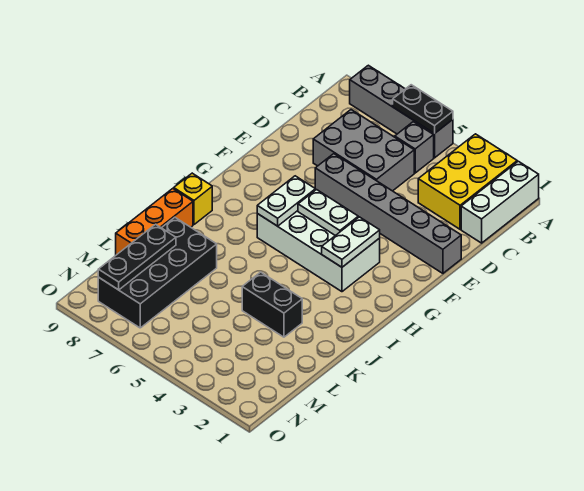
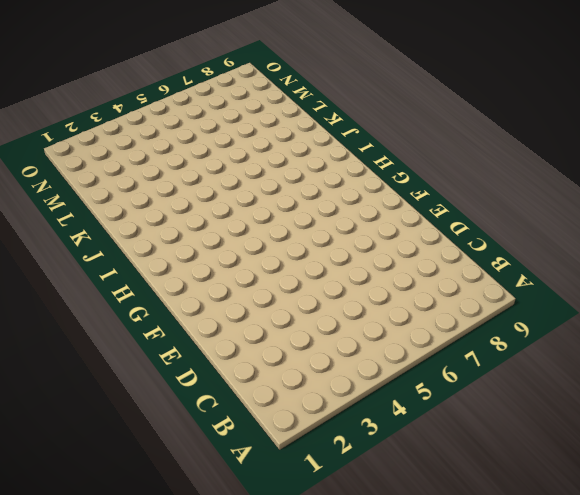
none -> white 1x3 brick [461,161,539,243]
none -> yellow 2x3 brick [418,134,517,229]
none -> grey 1x4 brick [350,65,453,158]

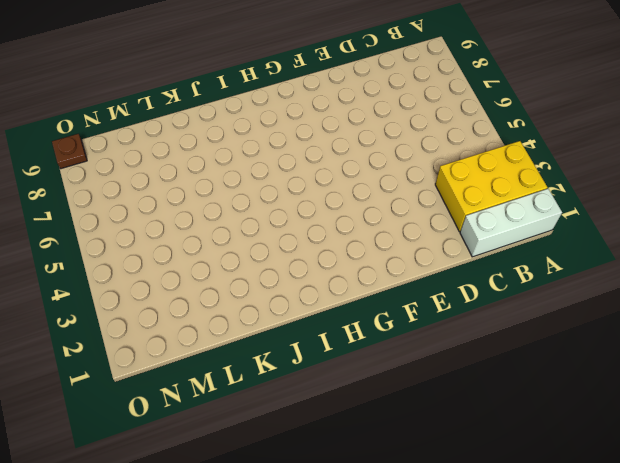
brown 1x1 plate [52,134,87,169] -> none
none -> grey 1x4 brick [350,65,453,158]
none -> grey 1x1 brick [395,122,434,173]
none -> grey 2x3 brick [313,110,414,191]

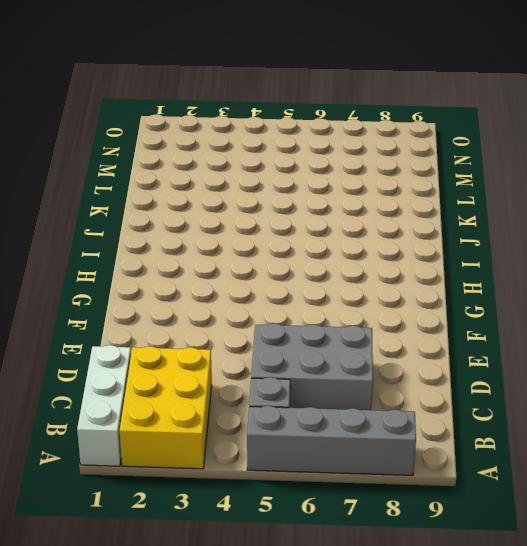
none -> grey 1x6 brick [315,154,461,273]
none -> white 2x4 brick [257,211,380,292]
none -> yellow 1x1 brick [174,173,212,224]

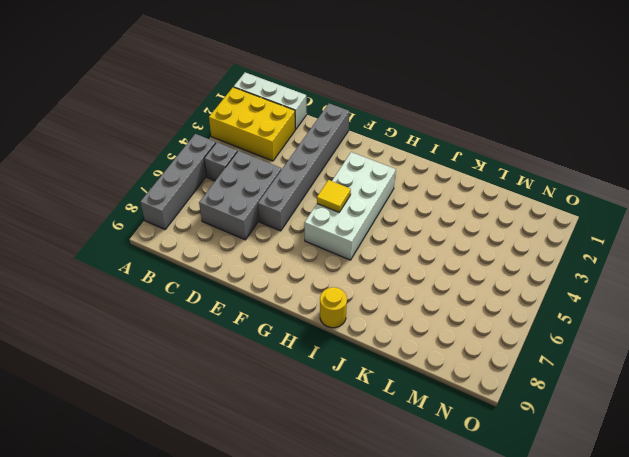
yellow 1x1 tile [317,180,351,212] -> white 1x2 plate [298,190,358,236]
yellow 1x1 round brick [320,287,347,328] -> yellow 1x1 brick [174,173,212,224]
none -> orange 1x3 brick [116,189,193,255]
none -> black 1x2 brick [242,272,302,337]
none -> black 2x4 brick [98,217,217,328]

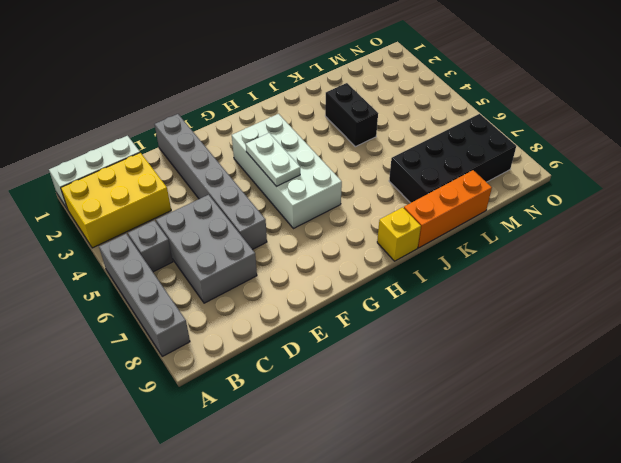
none -> black 1x2 plate [393,85,453,134]
none -> white 1x2 plate [322,217,380,267]
none -> white 1x2 plate [257,176,315,226]

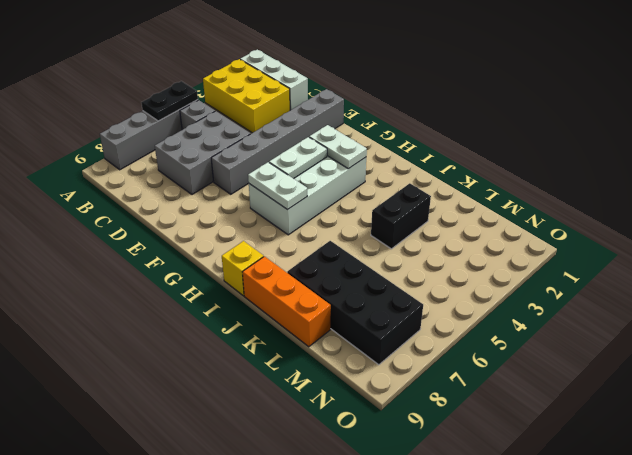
none -> black 1x3 plate [98,224,176,290]

